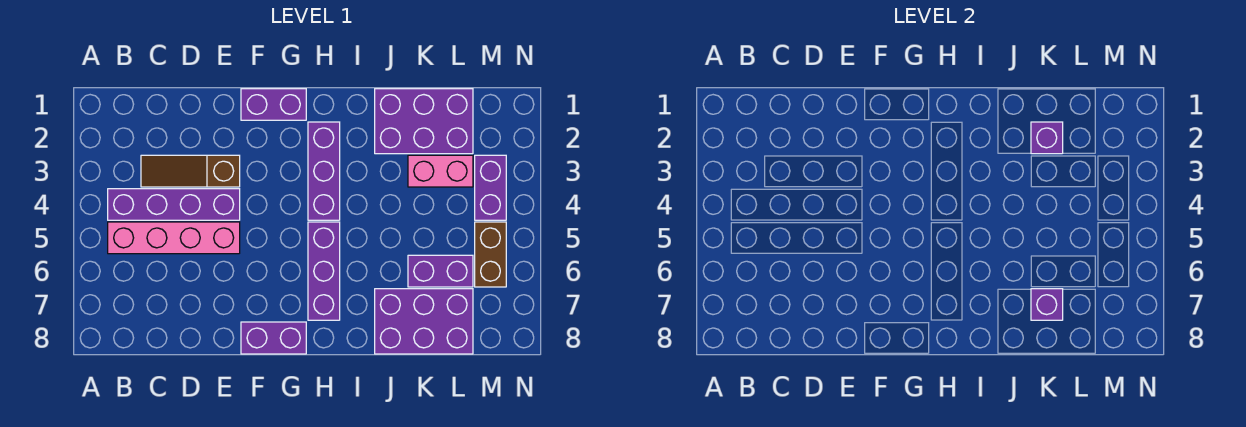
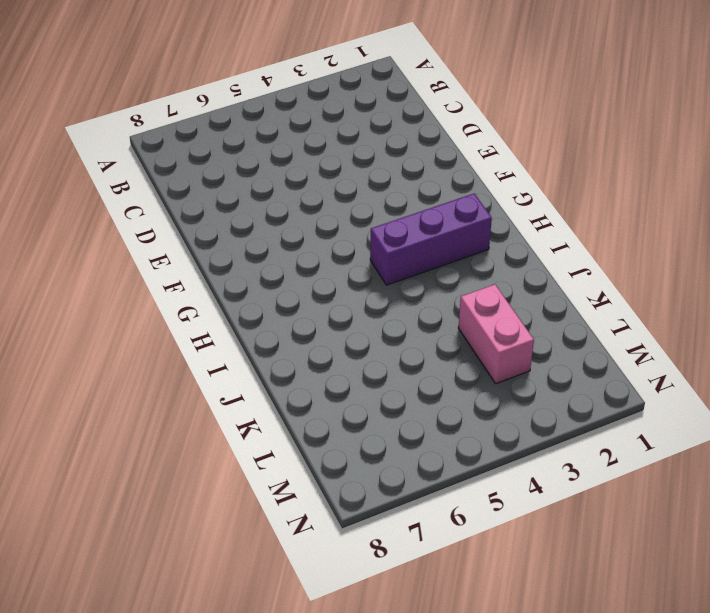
none -> purple 1x4 brick [108,189,240,220]
none -> pink 1x4 brick [108,222,240,254]
none -> brown 1x3 slope [141,155,240,187]

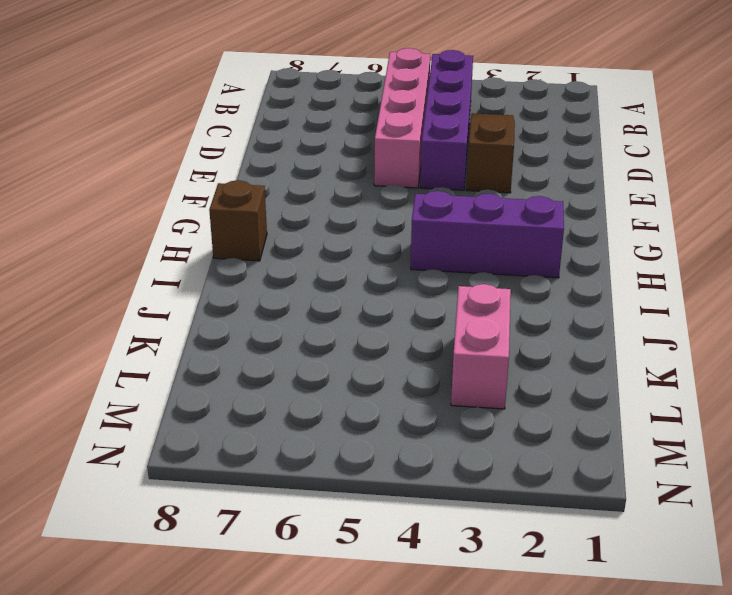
brown 1x1 brick [209,180,267,261] -> none
none -> purple 1x2 brick [241,89,306,120]
none -> purple 1x2 brick [241,322,306,354]
none -> purple 1x3 brick [308,222,340,320]

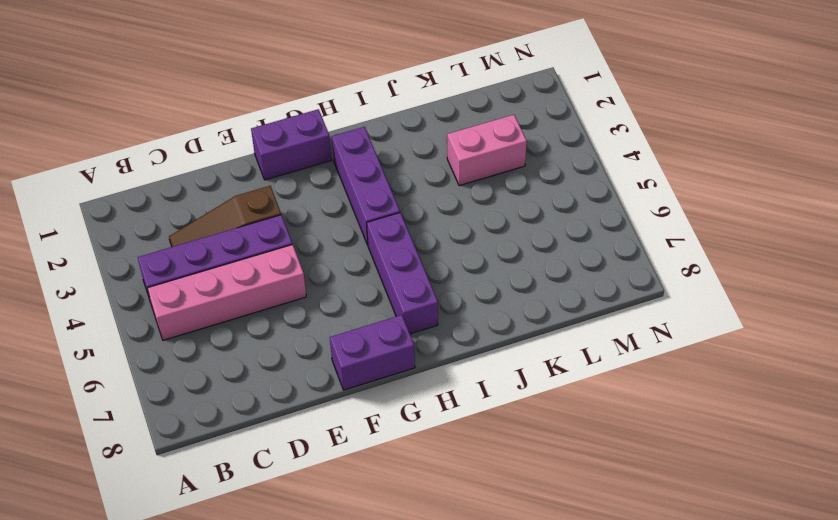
none -> purple 2x3 brick [375,89,473,154]
none -> purple 2x3 brick [375,289,473,354]
none -> purple 1x2 brick [408,255,473,287]

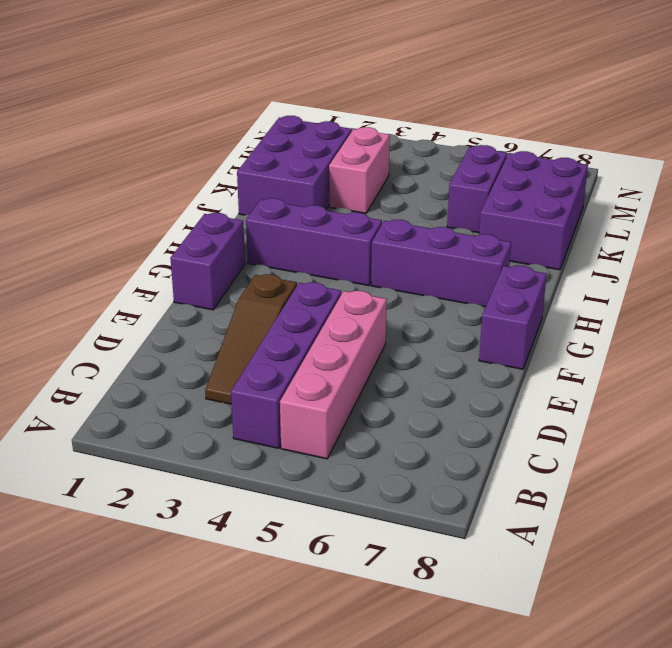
none -> purple 1x2 brick [475,155,506,220]
none -> brown 1x2 brick [475,222,506,287]
none -> purple 1x1 brick [1031,122,1063,154]

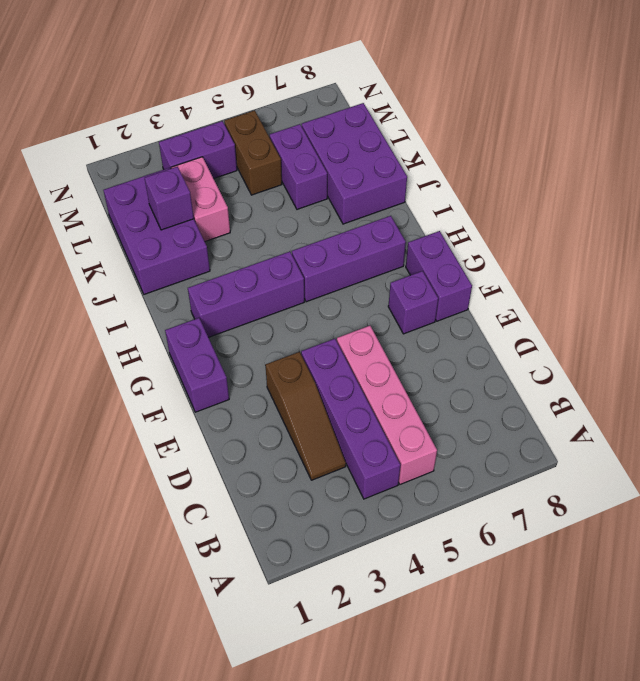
purple 1x1 brick [388,271,438,334] -> purple 1x1 brick moved to [1031,289,1063,320]
brown 1x2 brick [224,110,282,195] -> brown 1x2 brick turned to [475,222,506,287]

